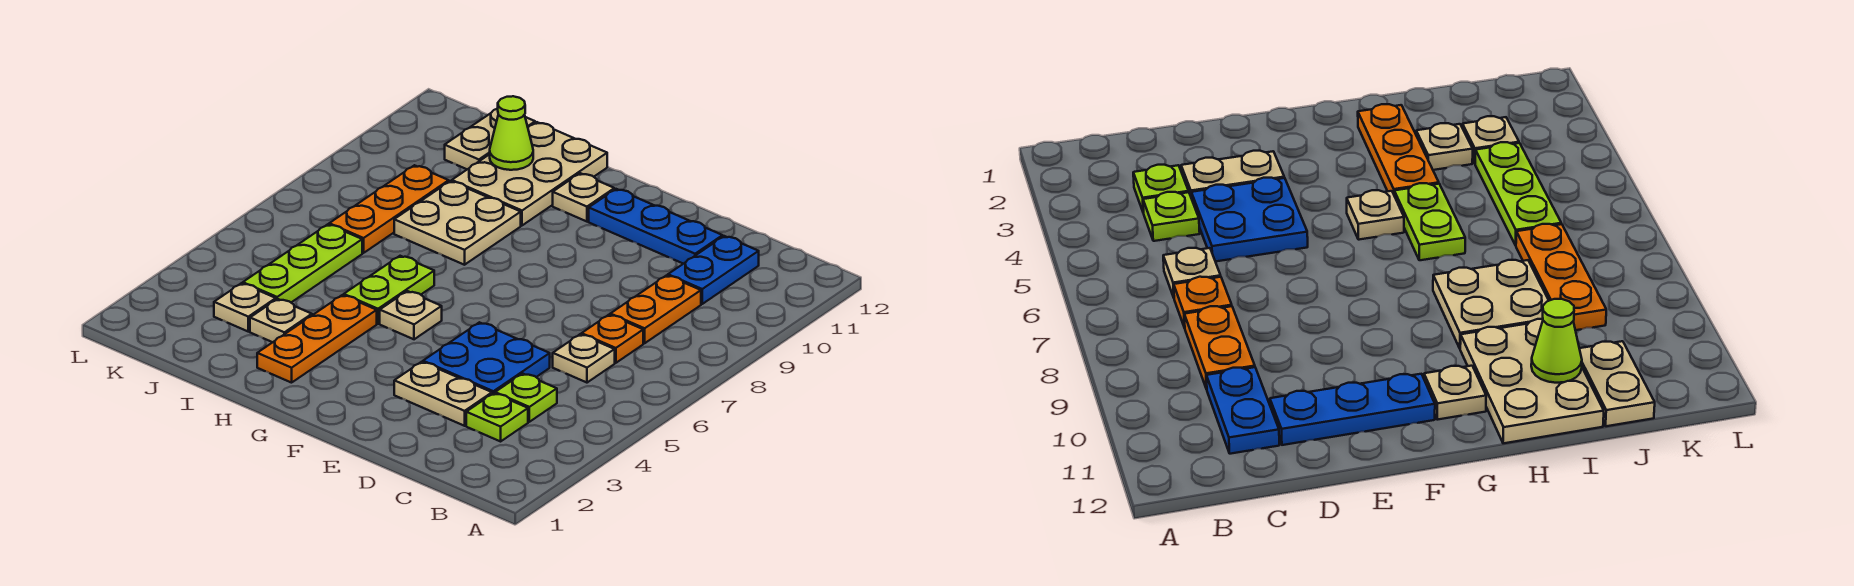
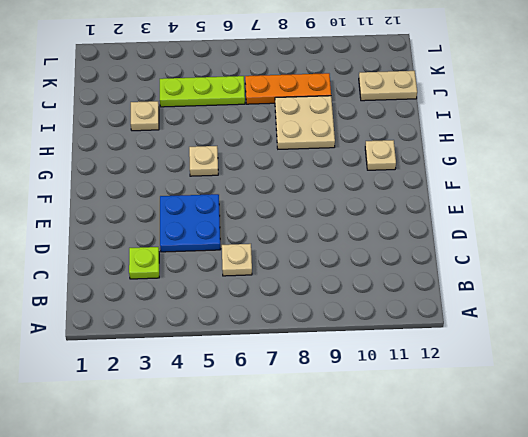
none -> lime 1x1 plate [495,374,557,422]
none -> orange 1x1 plate [582,315,643,363]
none -> orange 1x2 plate [610,275,701,343]

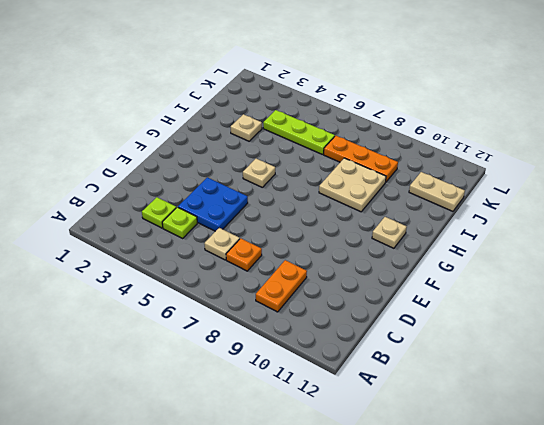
orange 1x2 plate [256,260,307,312] -> orange 1x2 plate turned to [610,275,701,343]
none -> blue 1x2 plate [668,236,759,304]
none -> tan 1x2 plate [394,362,492,426]
none -> blue 1x3 plate [589,189,723,264]

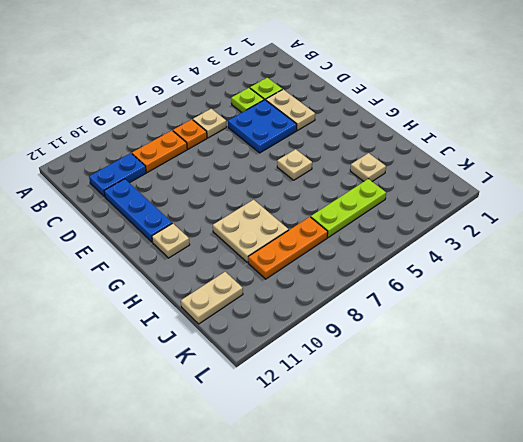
none -> orange 1x3 plate [257,295,377,383]
none -> lime 1x2 plate [344,256,434,324]
none -> tan 2x3 plate [452,122,607,225]

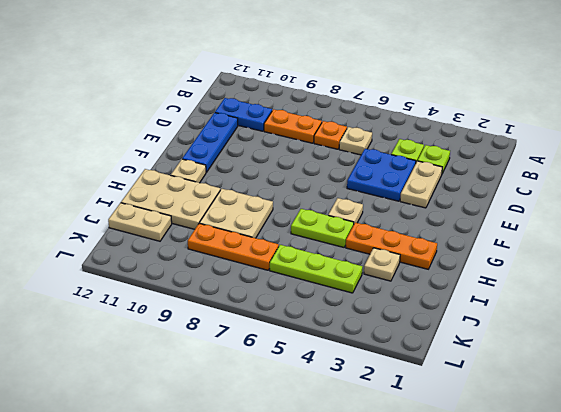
none -> tan 1x1 plate [214,283,276,331]
none -> lime 1x1 cone [490,96,533,170]

